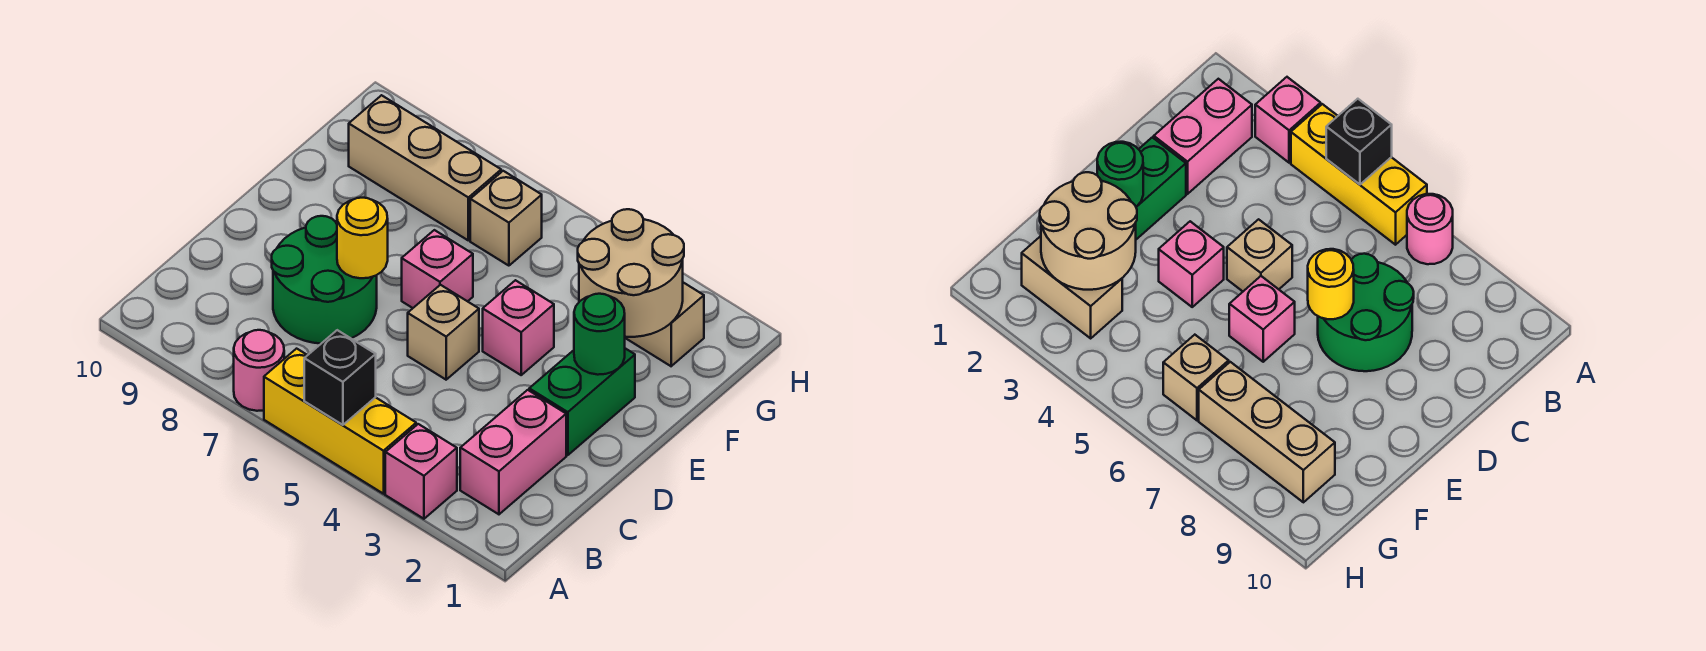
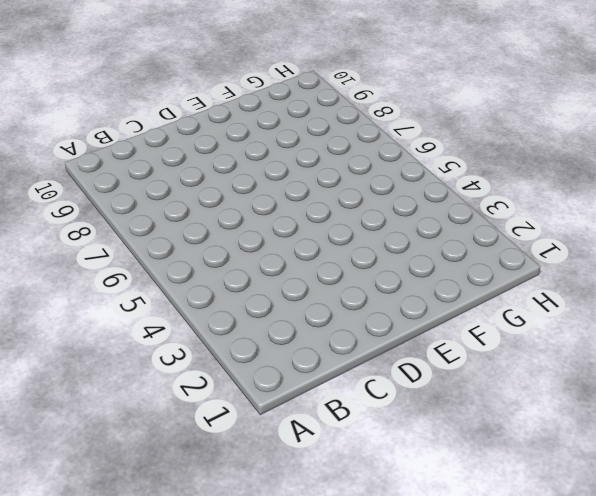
none -> pink 1x1 brick [385,424,457,519]
none -> yellow 1x3 brick [264,349,416,494]
none -> pink 1x1 round brick [234,330,284,411]

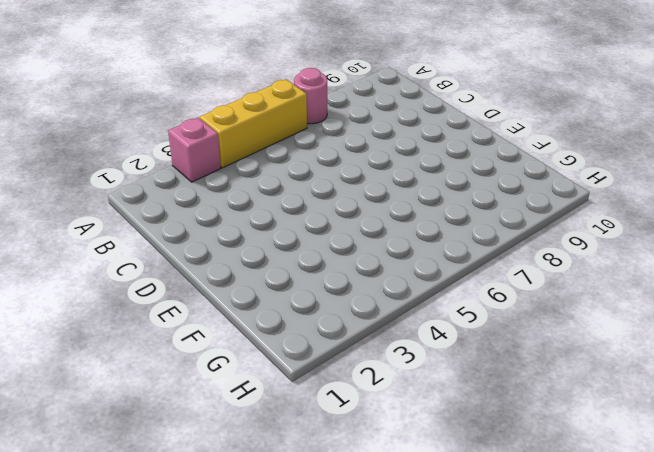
none -> pink 1x2 brick [460,390,566,514]
none -> green 2x2 round brick [272,216,377,344]
none -> green 1x2 brick [529,348,635,455]

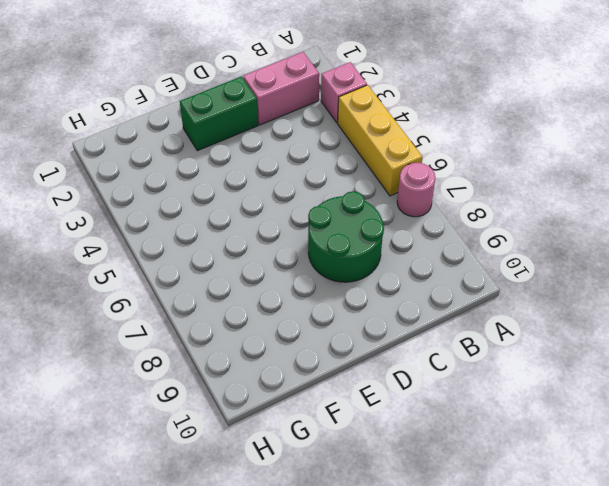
none -> tan 1x1 brick [408,285,479,380]
none -> pink 1x1 brick [483,280,554,375]
none -> pink 1x1 brick [402,230,473,308]

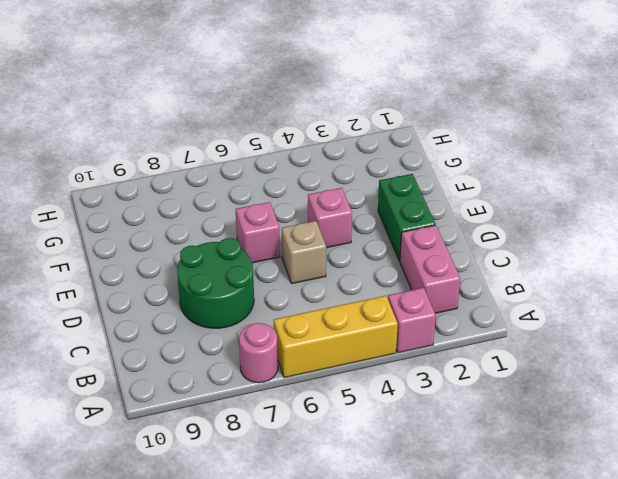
none -> tan 1x2 brick [625,283,704,366]
none -> tan 1x1 brick [470,171,542,266]
none -> tan 1x3 brick [349,95,501,240]

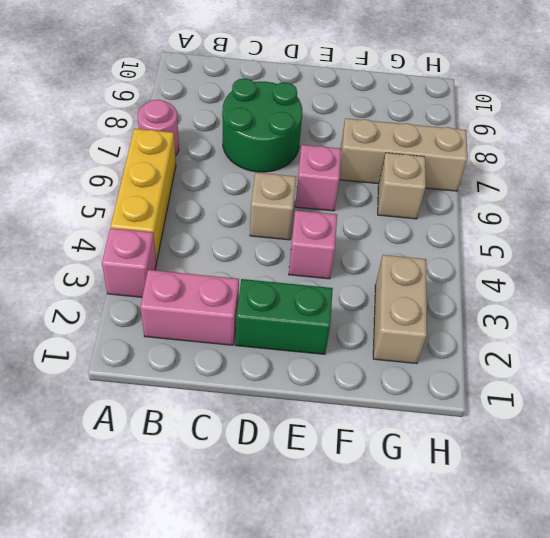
tan 1x3 brick [339,118,467,191] -> tan 1x3 brick turned to [349,95,501,240]
none -> black 1x1 brick [304,330,376,425]
none -> yellow 1x1 round brick [337,198,388,278]
none -> green 1x1 round brick [574,294,625,375]

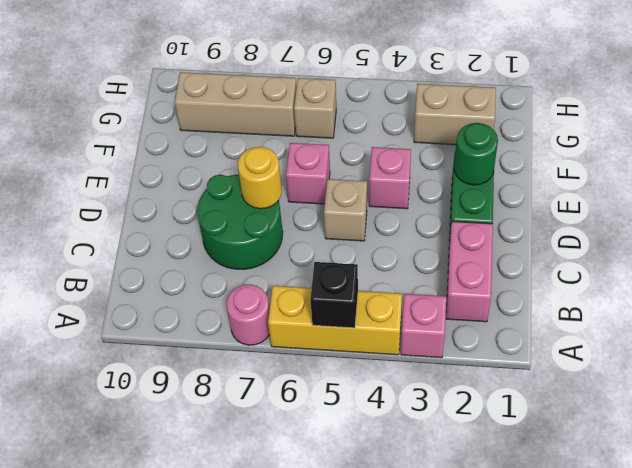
none -> tan 2x2 round brick [578,209,684,337]

